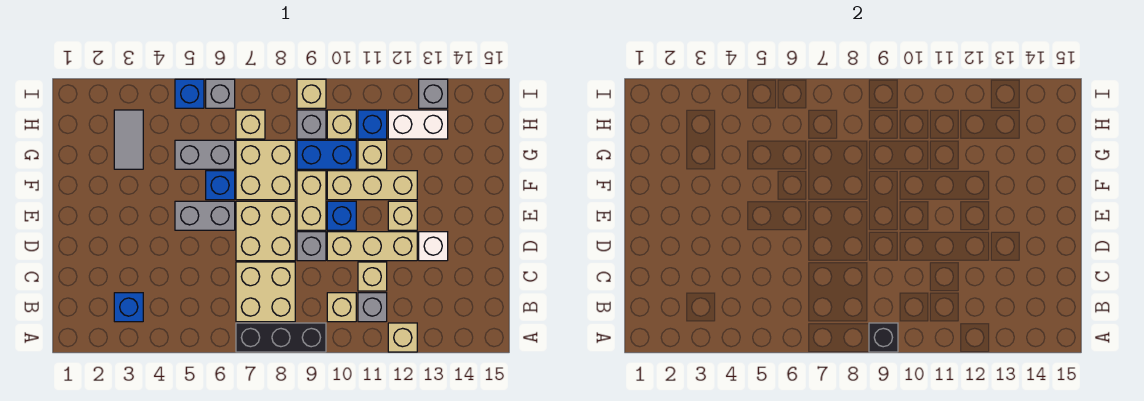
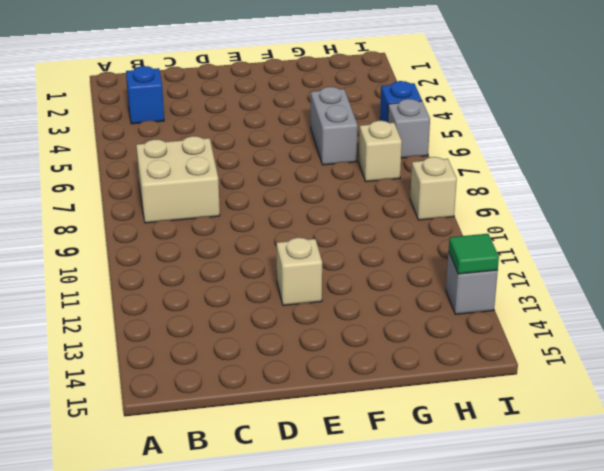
green 1x1 tile [449,234,499,274] -> none
none -> black 1x3 brick [236,323,326,352]
none -> tan 1x1 brick [388,323,417,352]
none -> tan 1x1 brick [327,293,356,322]
none -> grey 1x1 brick [358,293,387,322]

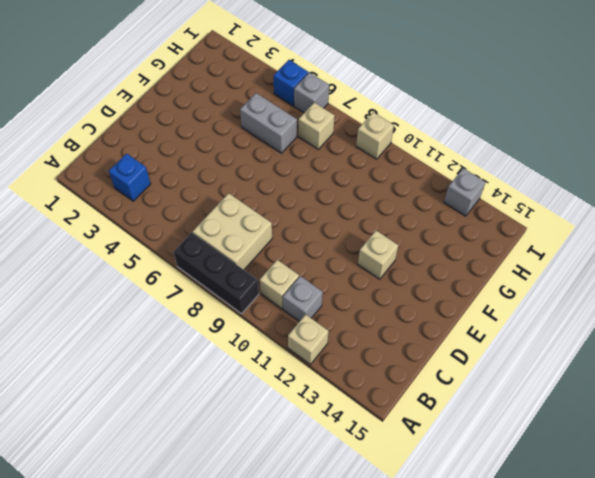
none -> tan 1x1 brick [358,262,387,291]
none -> tan 2x2 brick [236,201,295,261]
none -> grey 1x1 brick [297,232,326,261]
none -> tan 1x3 brick [327,232,417,261]

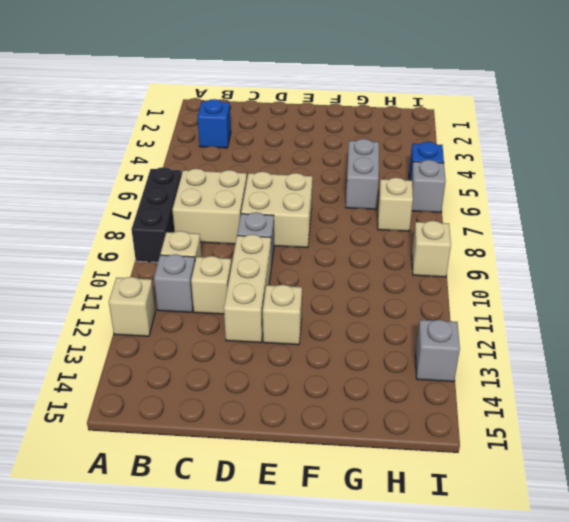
none -> white 1x1 brick [419,232,448,261]
none -> grey 1x2 brick [175,201,235,230]
none -> tan 1x2 brick [297,171,326,230]
none -> blue 1x1 brick [327,201,356,230]

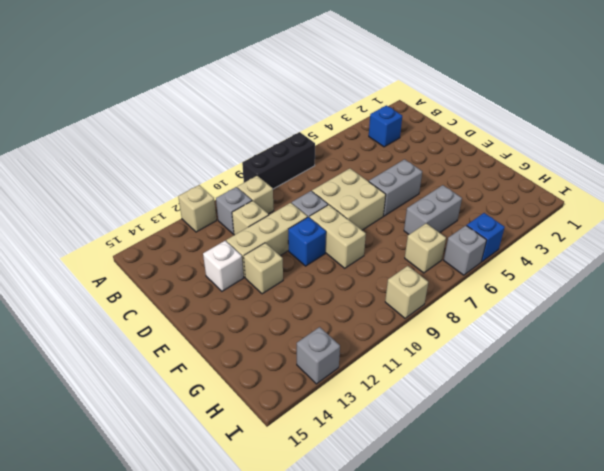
none -> tan 2x2 brick [236,262,295,322]
none -> blue 1x1 brick [206,171,235,200]
none -> tan 2x2 brick [236,140,295,200]
none -> tan 1x3 brick [327,171,417,200]

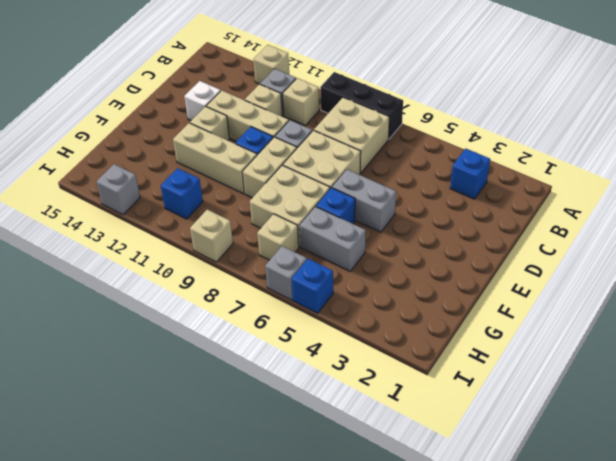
none -> grey 1x2 tile [114,110,143,169]
none -> blue 1x2 brick [297,140,356,169]
none -> tan 1x1 brick [358,140,387,169]
none -> grey 1x1 brick [297,110,326,139]

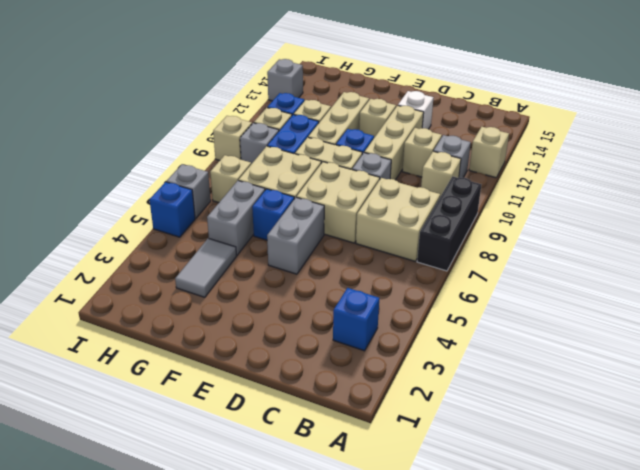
grey 1x2 tile [175,238,236,297] -> grey 1x2 tile turned to [114,110,143,169]
none -> white 1x2 brick [388,110,448,139]
none -> black 1x1 brick [869,323,898,352]

